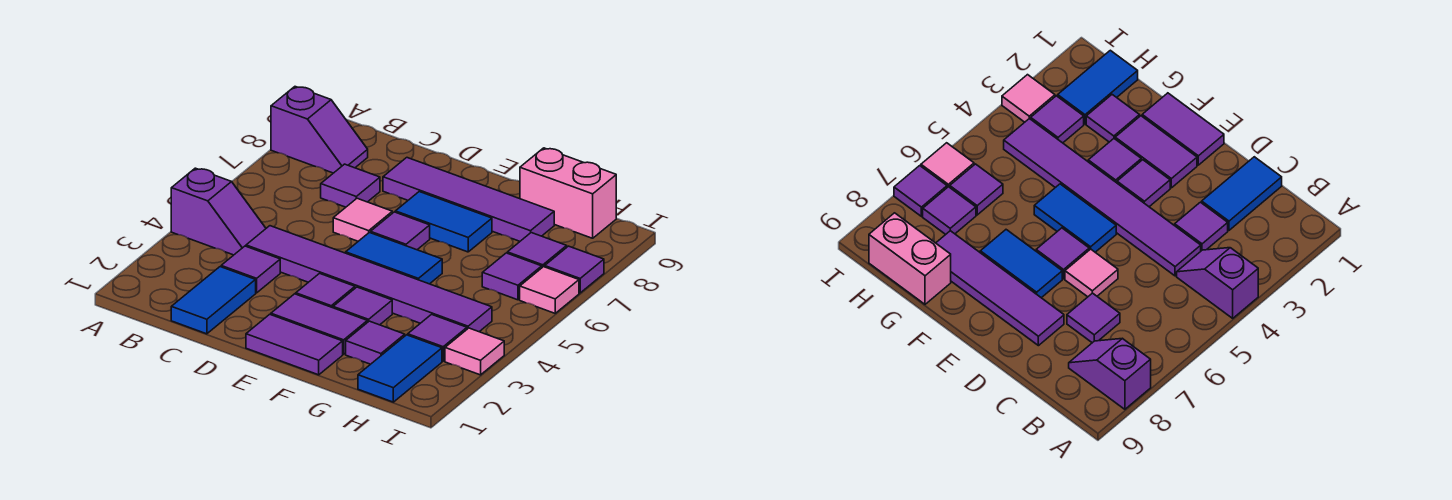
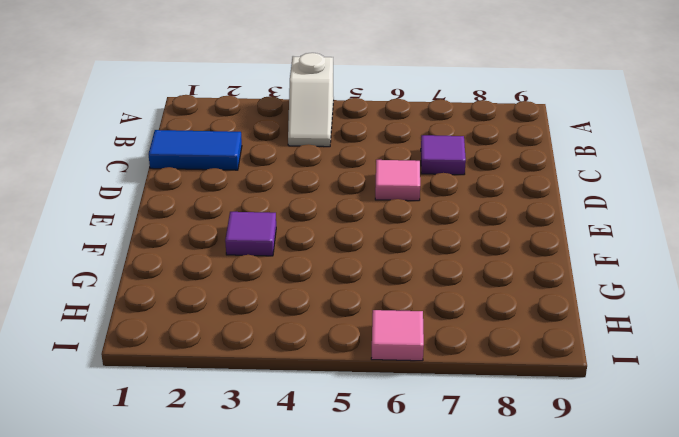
white 1x2 slope [288,53,334,147] -> purple 1x2 slope [171,168,266,255]
none -> purple 1x2 slope [271,87,368,173]
none -> purple 1x1 tile [221,246,280,293]
none -> purple 1x6 tile [246,226,492,332]

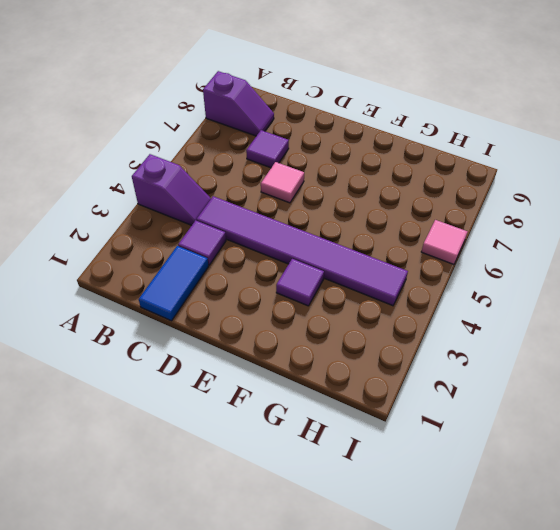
none -> purple 1x4 tile [383,158,554,241]
none -> purple 1x2 tile [246,314,343,375]
none -> purple 1x2 tile [271,294,367,354]

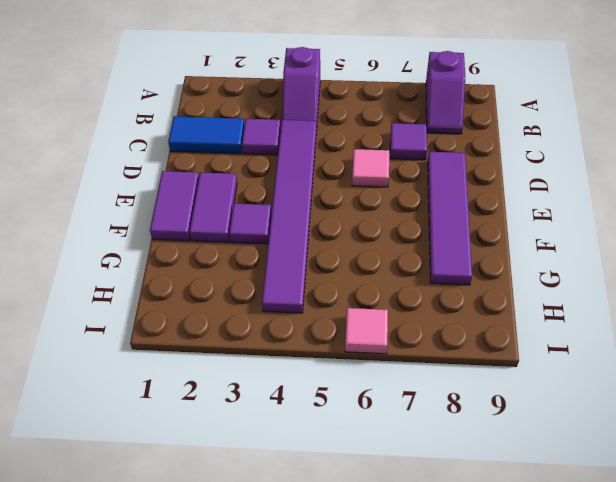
none -> purple 1x1 tile [296,273,355,308]
none -> blue 1x2 tile [346,233,442,284]
none -> purple 1x1 tile [371,212,430,250]

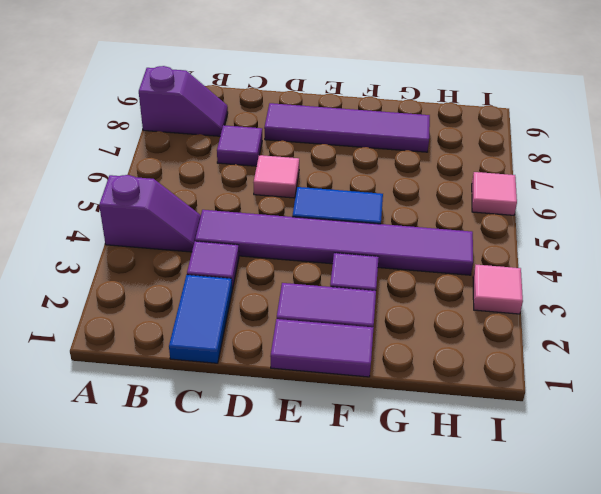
none -> purple 1x1 tile [296,273,355,308]
none -> purple 1x1 tile [371,212,430,250]
none -> blue 1x2 tile [395,192,492,252]

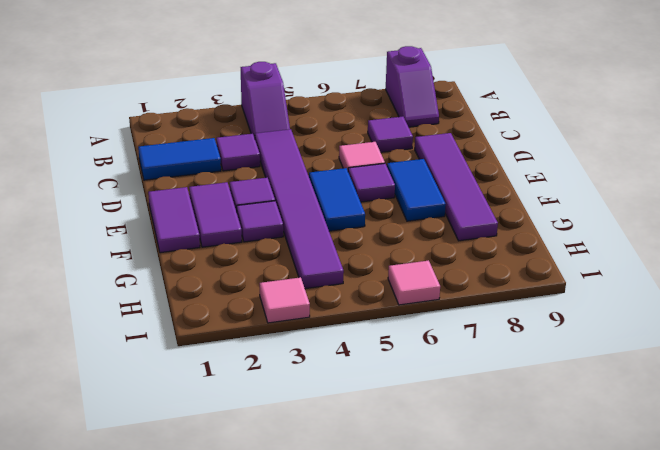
none -> purple 1x1 tile [346,321,405,364]
none -> pink 1x2 brick [520,148,616,238]
none -> blue 1x2 tile [358,335,442,402]

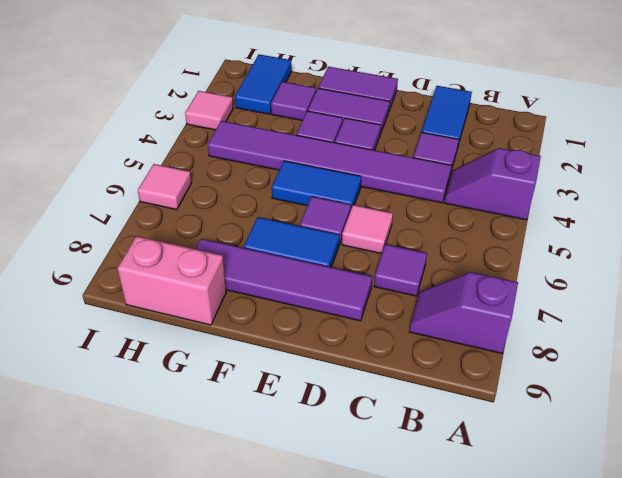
none -> purple 1x1 tile [408,314,467,361]
none -> purple 1x1 tile [482,253,542,300]
none -> purple 1x1 tile [507,233,567,267]

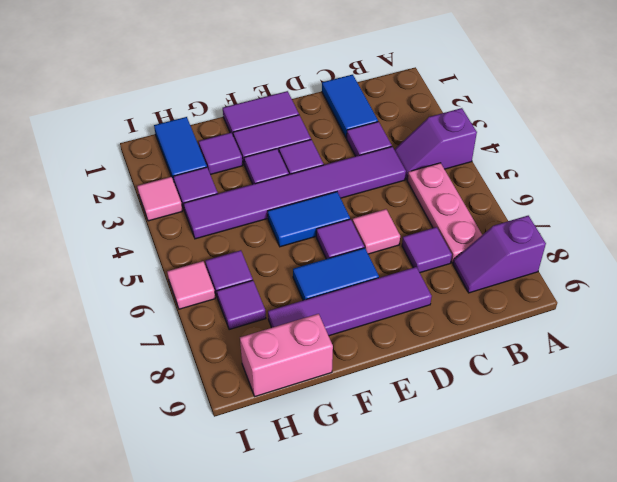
pink 1x3 plate [407,163,482,263] -> none
none -> purple 1x1 tile [545,246,604,293]

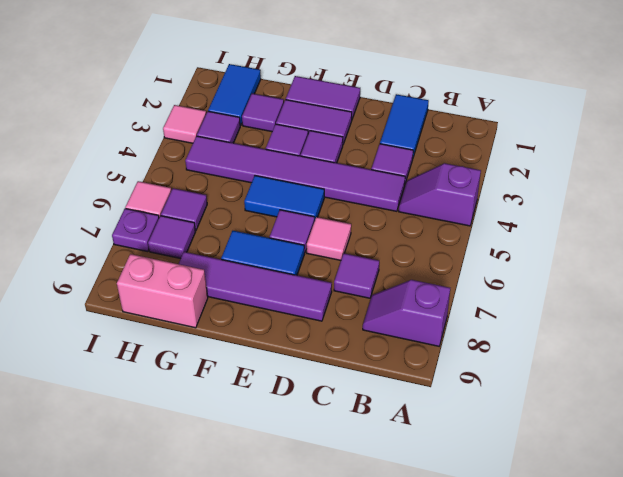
purple 1x1 plate [112,208,159,252] -> purple 1x1 tile [545,246,604,293]

